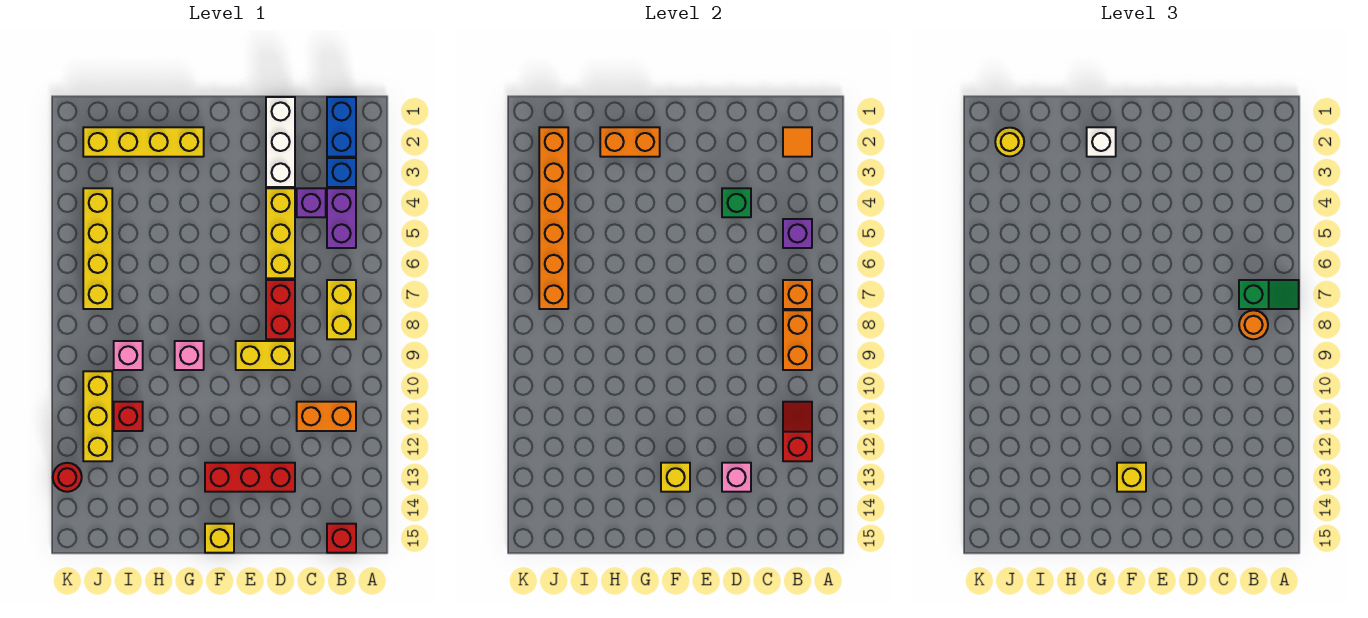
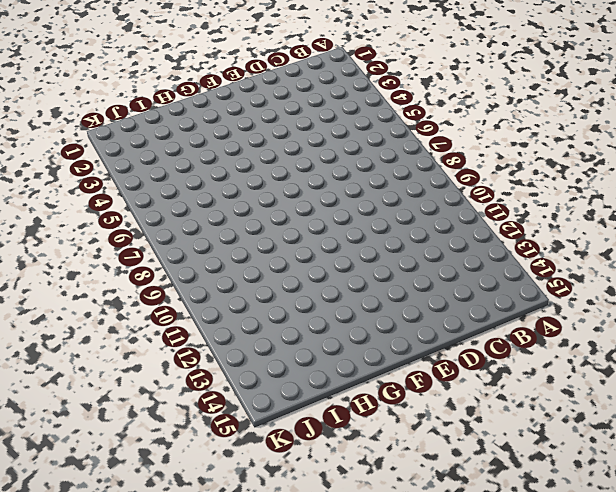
none -> blue 1x2 brick [327,97,356,157]
none -> blue 1x1 brick [327,158,356,187]
none -> purple 1x2 brick [327,188,356,248]
none -> yellow 1x2 brick [327,280,356,339]

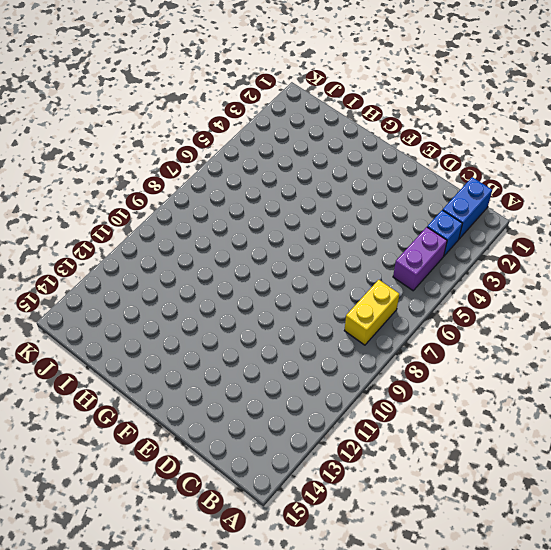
none -> orange 1x2 brick [297,402,356,431]
none -> red 1x1 brick [327,524,356,553]
none -> purple 1x1 brick [297,188,326,217]
none -> white 1x3 brick [266,97,295,187]

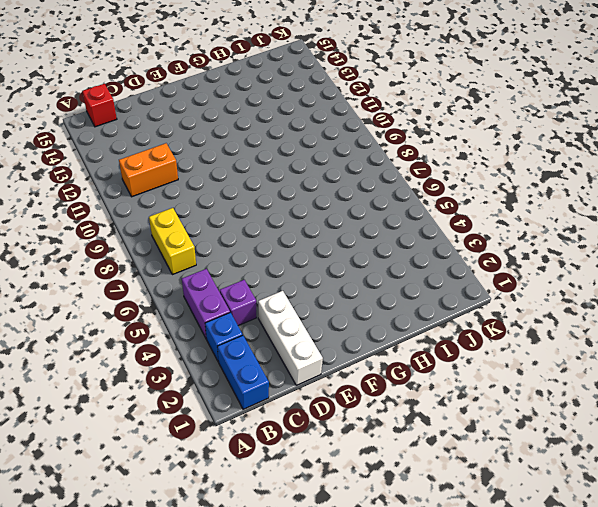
none -> yellow 1x3 brick [266,188,295,278]
none -> red 1x2 brick [266,280,295,339]
none -> yellow 1x2 brick [236,341,295,370]
none -> red 1x3 brick [205,463,295,492]

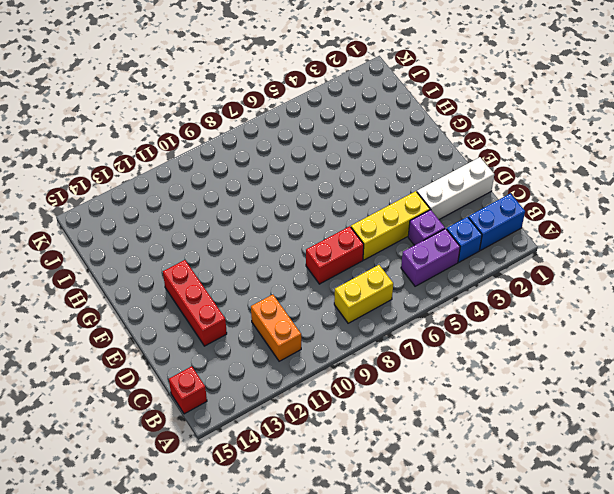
none -> yellow 1x2 brick [236,341,295,370]
none -> yellow 1x1 brick [205,524,234,553]
none -> yellow 1x4 brick [83,127,204,157]
none -> pink 1x1 brick [175,341,204,370]

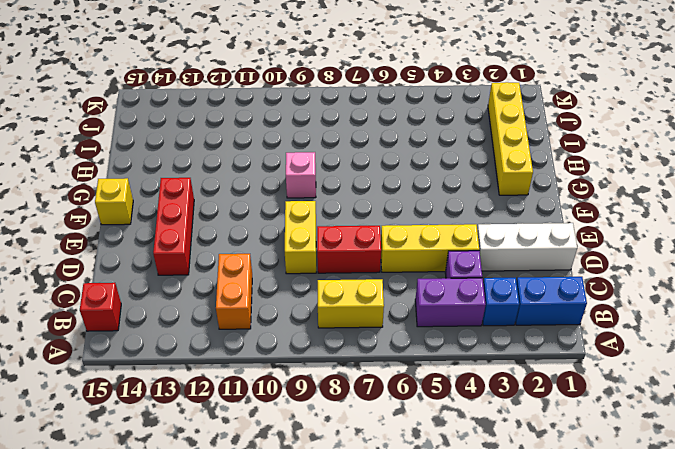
none -> pink 1x1 brick [114,341,143,370]
none -> red 1x1 brick [114,402,143,431]
none -> yellow 1x4 brick [83,188,112,309]
none -> yellow 1x3 brick [83,371,112,461]

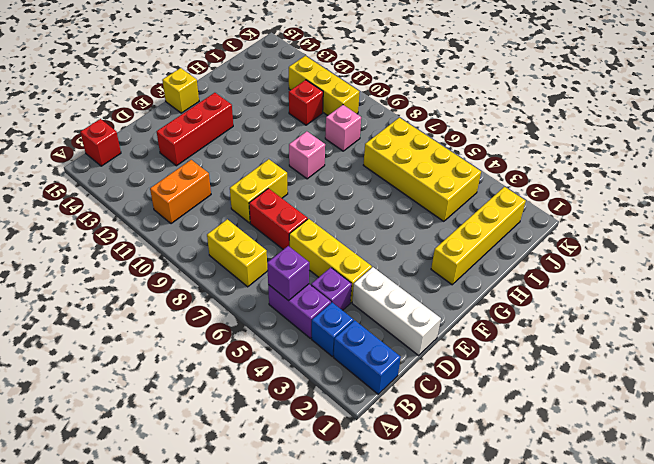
yellow 2x4 brick [364,118,481,221] -> yellow 1x4 brick [83,188,112,309]
none -> red 1x1 round brick [53,463,82,492]
none -> orange 1x1 tile [783,127,812,157]
none -> orange 1x1 brick [783,280,812,309]
none -> orange 1x2 brick [783,310,812,370]

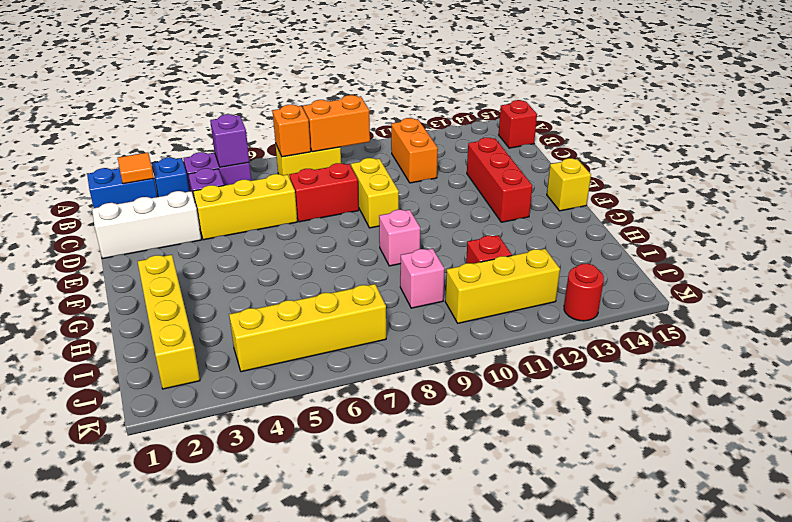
none -> red 1x2 slope [783,402,812,461]
none -> green 1x1 brick [722,188,751,217]
none -> pink 1x1 brick [722,463,751,492]
none -> yellow 1x1 brick [661,463,690,492]

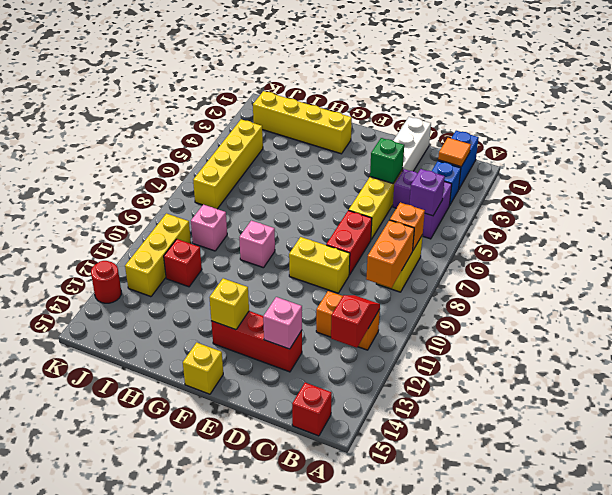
none -> orange 1x2 brick [600,127,660,157]
none -> orange 1x6 brick [539,127,568,309]
none -> green 1x2 slope [1239,280,1299,309]
none -> orange 1x1 round brick [1239,310,1268,339]

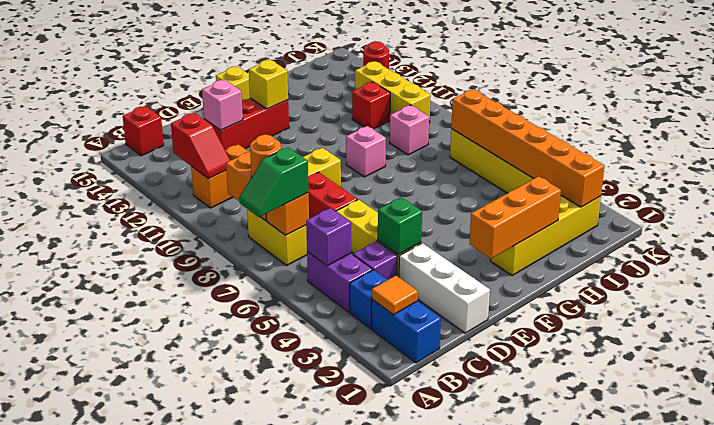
orange 1x3 brick [469,176,561,258] -> orange 1x2 brick [600,127,660,157]
none -> yellow 1x1 brick [1117,463,1146,492]
none -> white 1x1 brick [1087,127,1116,157]
none -> yellow 1x1 round brick [995,128,1024,156]

